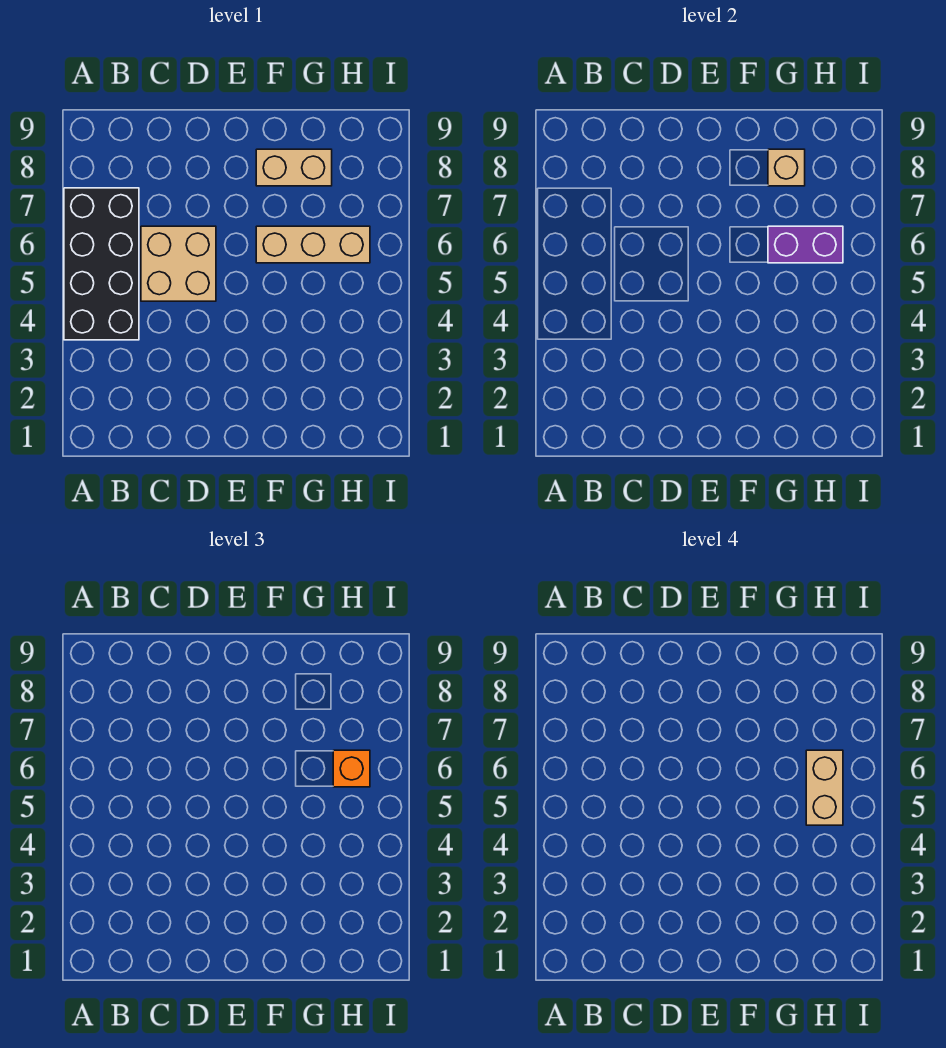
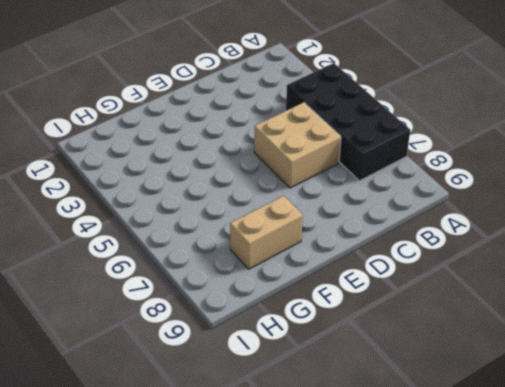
none -> tan 1x3 brick [256,226,370,263]
none -> purple 1x2 brick [768,226,843,263]

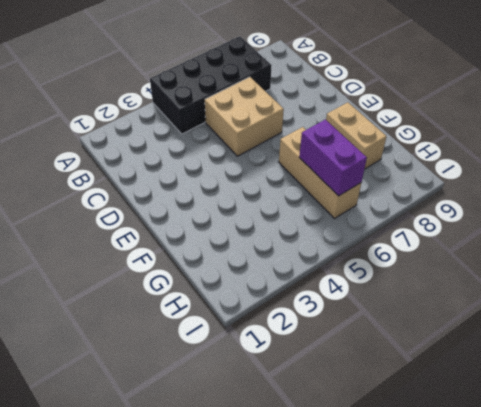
none -> tan 1x1 brick [768,149,805,186]
none -> orange 1x1 brick [333,750,370,787]

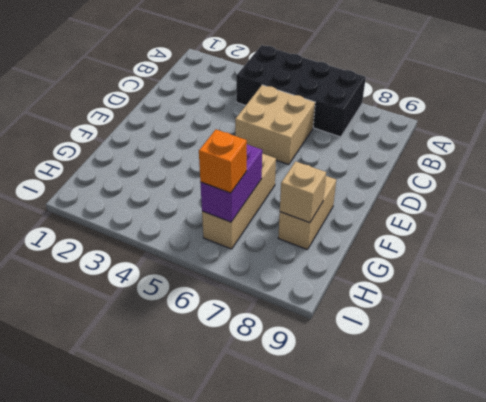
none -> tan 1x2 brick [806,750,843,825]

